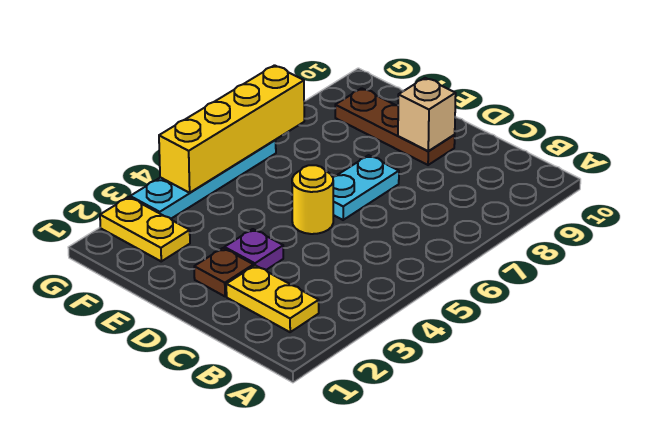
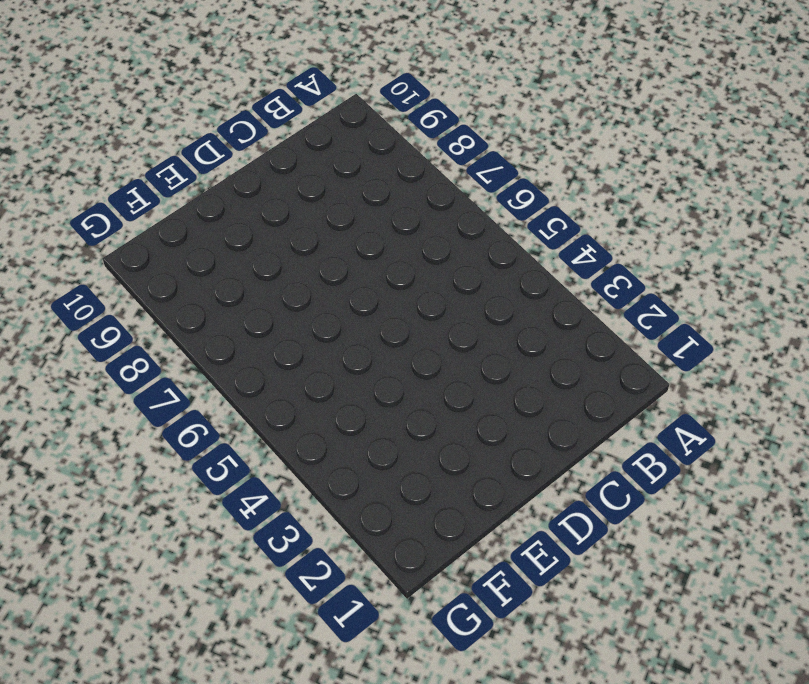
none -> yellow 1x2 plate [226,265,319,332]
none -> brown 1x1 plate [194,248,254,296]

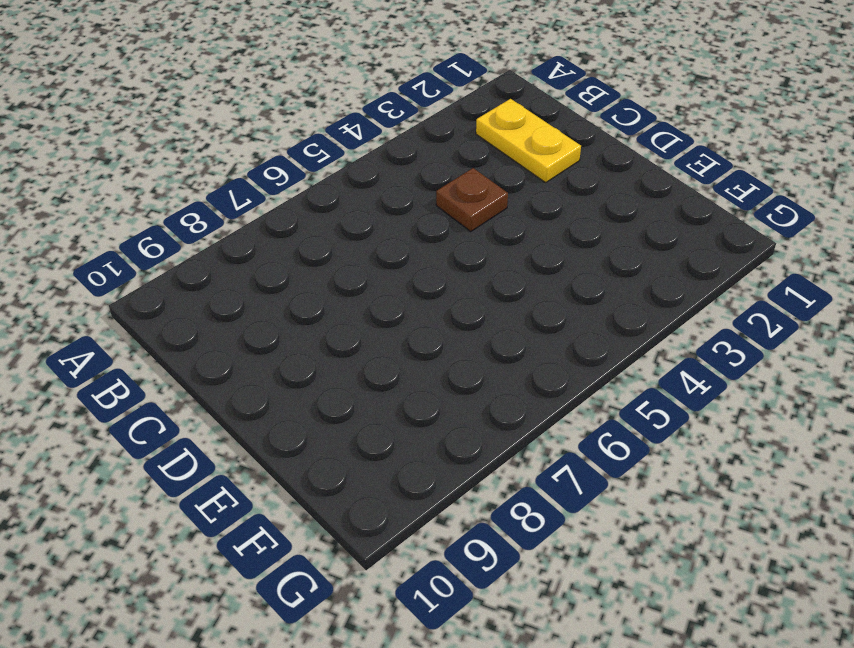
brown 1x1 plate [436,168,508,232] -> brown 1x1 plate moved to [194,248,254,296]
none -> purple 1x1 plate [224,229,283,270]
none -> yellow 1x1 round brick [292,165,333,234]

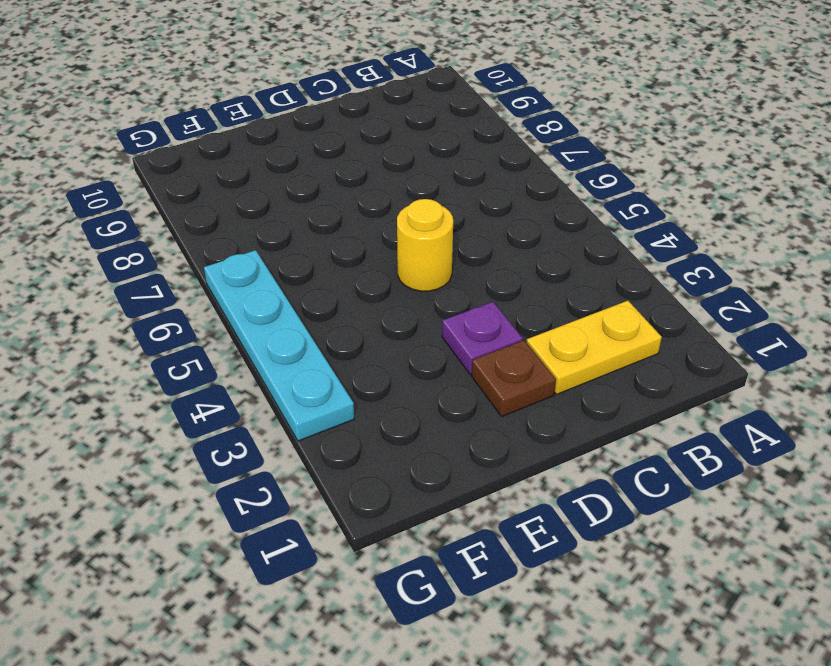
none -> cyan 1x2 plate [333,155,399,220]
none -> brown 1x3 plate [335,88,455,165]

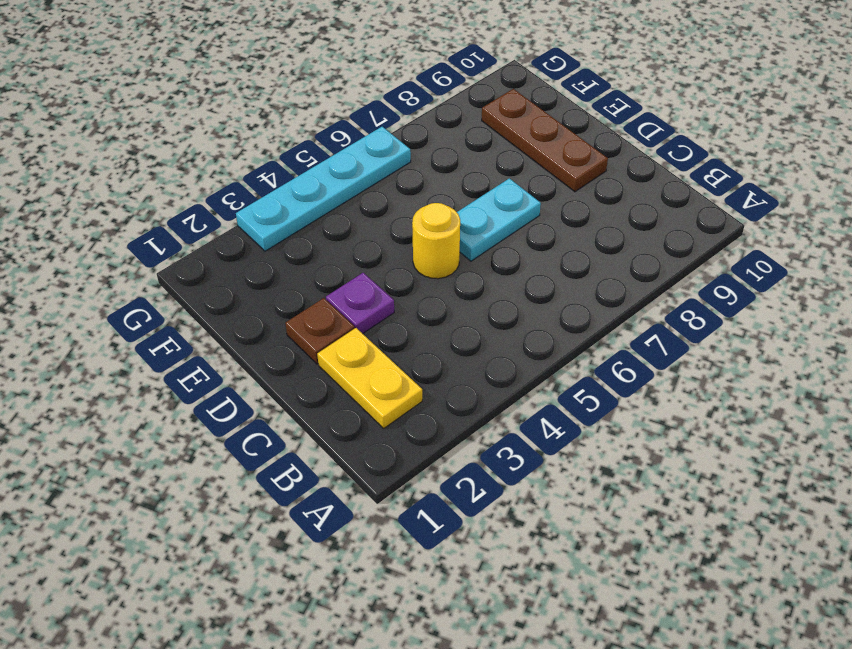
none -> yellow 1x2 plate [100,197,190,261]
none -> tan 1x1 brick [398,78,456,151]

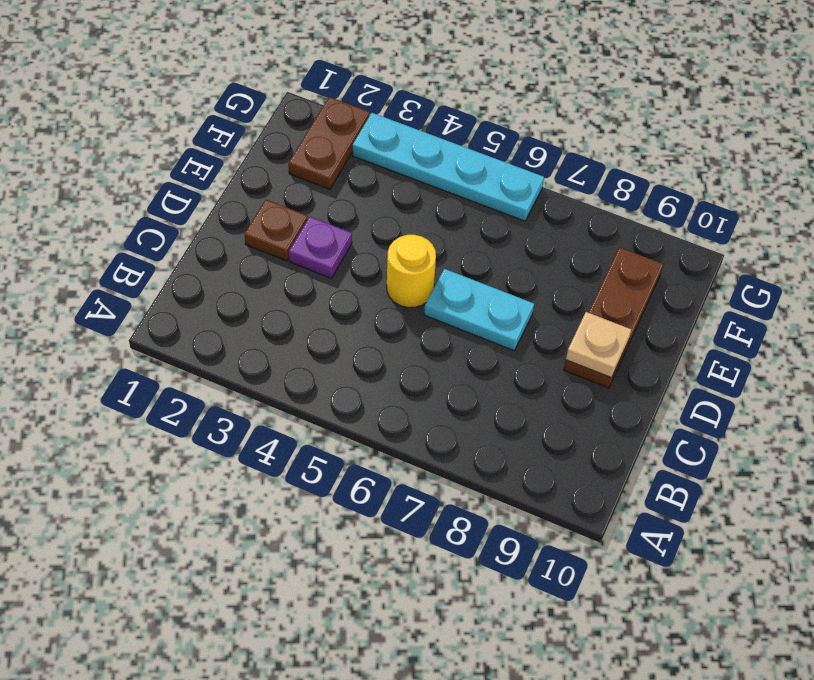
tan 1x1 plate [566,312,631,378] -> tan 1x1 brick [398,78,456,151]
brown 1x2 plate [289,97,370,189] -> yellow 1x2 plate [100,197,190,261]
none -> yellow 1x2 plate [226,265,319,332]
none -> yellow 1x4 brick [159,65,304,193]

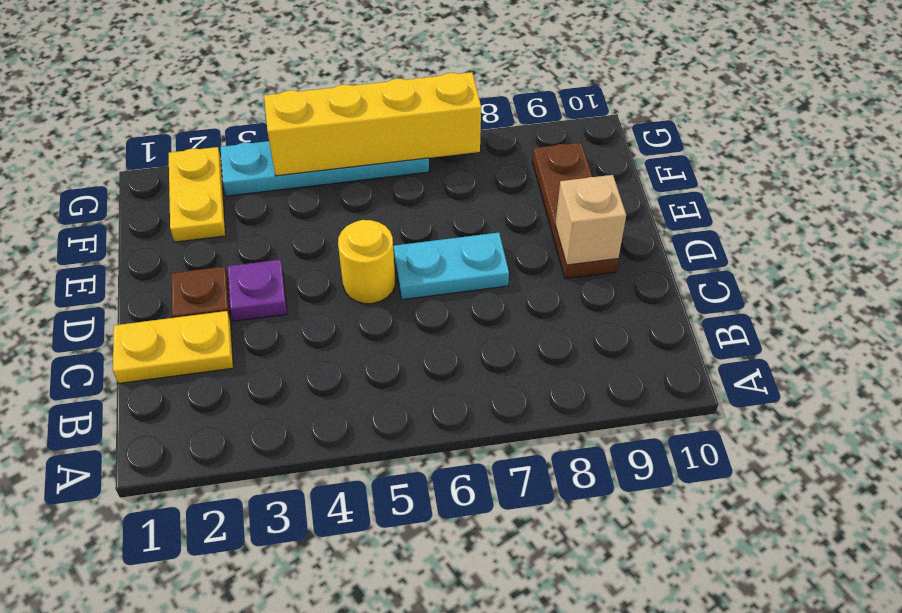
yellow 1x2 plate [113,311,233,383] -> yellow 1x2 plate turned to [226,265,319,332]

